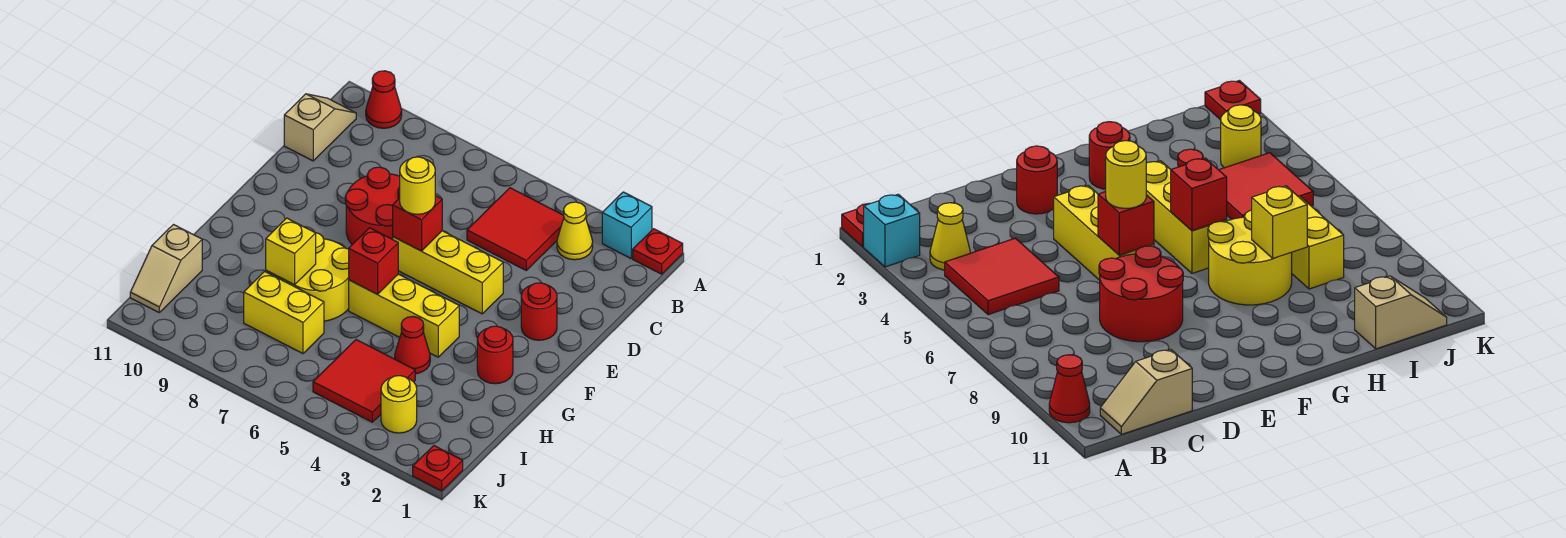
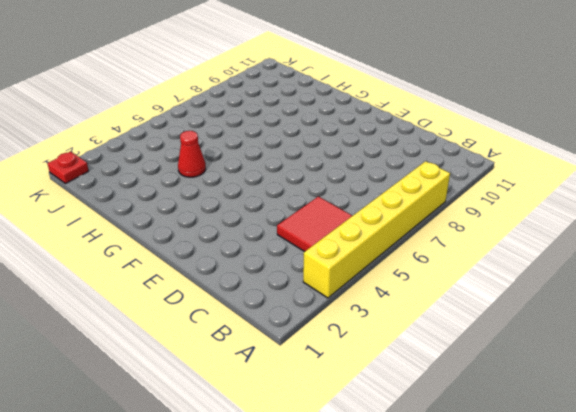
yellow 1x6 brick [303,161,450,298] -> none
none -> red 1x1 plate [633,229,683,274]
none -> cyan 1x1 brick [602,192,652,258]
none -> red 1x1 cone [366,71,402,128]

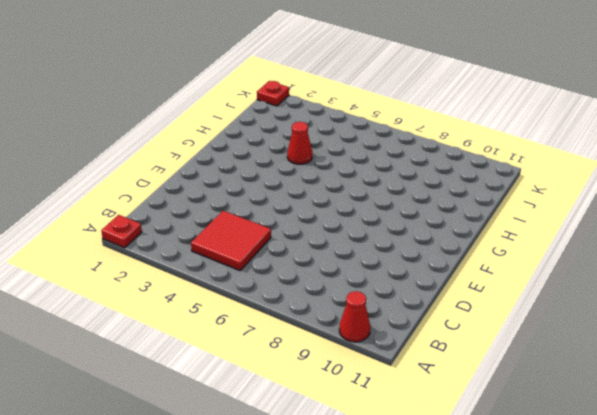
none -> cyan 1x1 brick [602,192,652,258]
none -> yellow 1x1 cone [557,202,593,260]
none -> tan 1x2 slope [284,94,356,161]

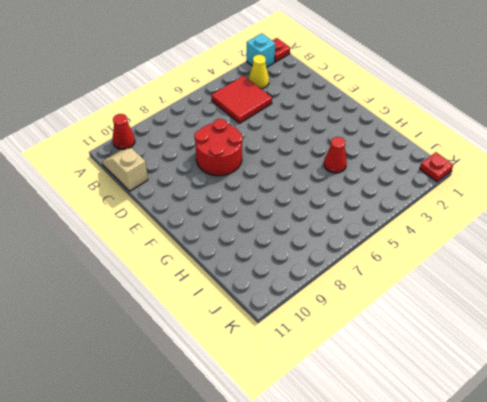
none -> red 1x1 round brick [521,283,557,340]
none -> yellow 1x3 brick [393,231,503,314]
none -> red 1x1 round brick [477,326,513,384]

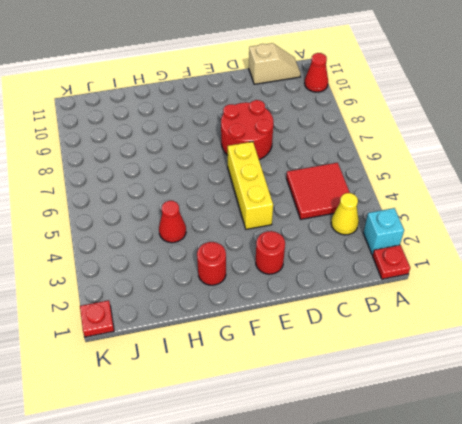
none -> yellow 1x3 brick [349,274,459,357]
none -> yellow 2x2 round brick [280,233,349,321]
none -> red 2x2 tile [313,340,415,422]

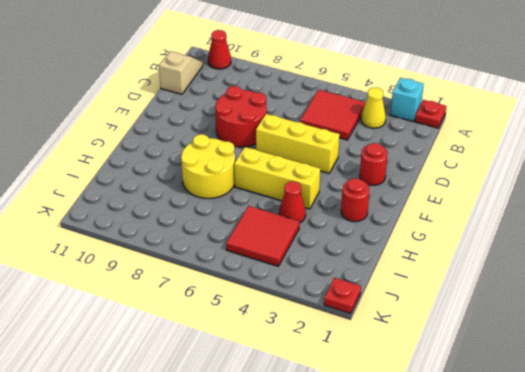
none -> yellow 1x2 brick [244,271,324,354]
none -> tan 1x2 slope [130,225,202,312]
none -> yellow 1x1 round brick [381,376,417,433]

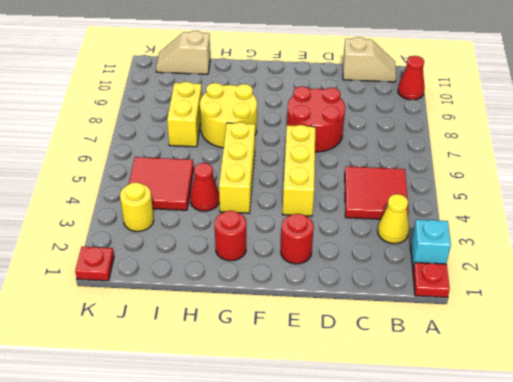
none -> red 1x1 brick [393,196,442,251]
none -> red 1x1 brick [349,228,398,294]
none -> yellow 1x1 brick [266,218,316,285]

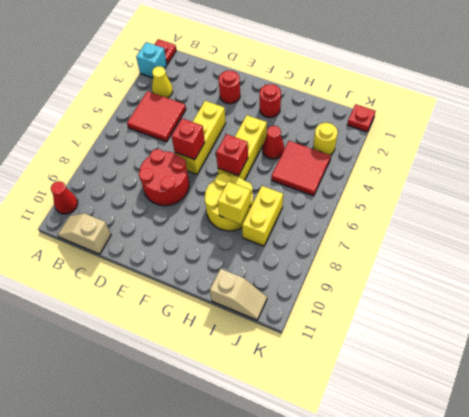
none -> yellow 1x1 round brick [400,157,435,214]

